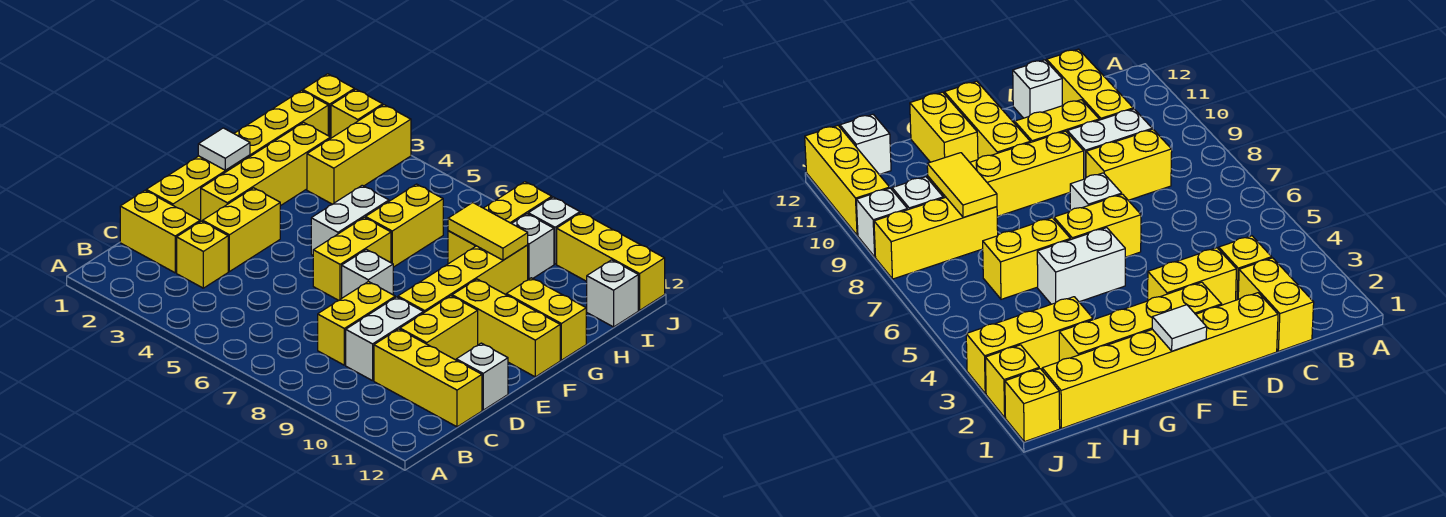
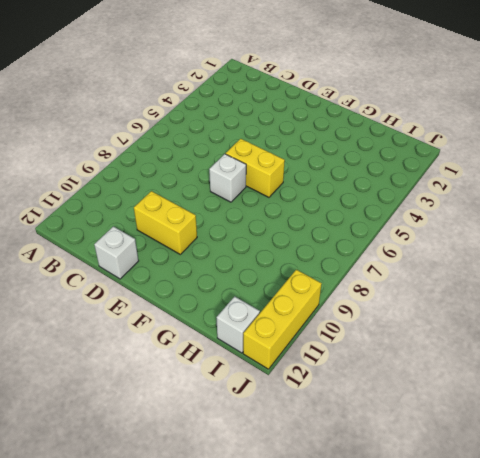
none -> yellow 1x2 brick [120,190,200,273]
none -> yellow 1x1 brick [177,221,228,288]
none -> yellow 1x2 brick [318,281,395,365]

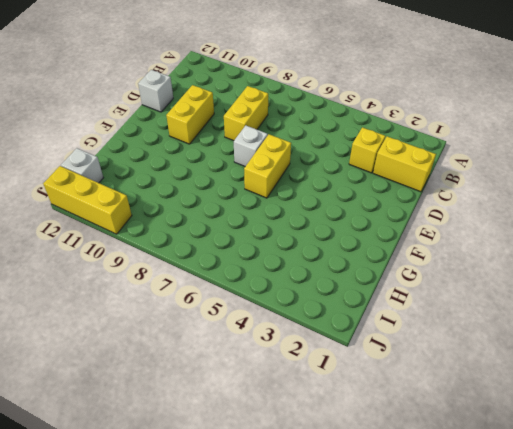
none -> white 1x2 brick [346,297,423,381]
none -> yellow 1x3 brick [374,329,482,427]
none -> yellow 1x6 brick [146,90,328,222]

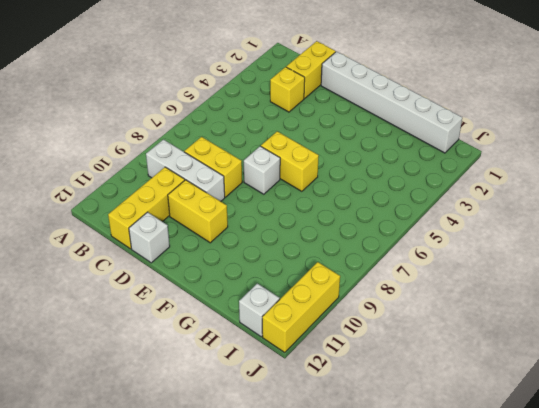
white 1x3 brick [146,140,225,201] -> white 1x2 brick [346,297,423,381]
white 1x6 brick [321,52,462,153] -> yellow 1x6 brick [146,90,328,222]
none -> yellow 1x2 brick [203,188,280,272]
none -> yellow 1x4 brick [201,123,331,221]
none -> yellow 1x4 brick [398,245,528,313]

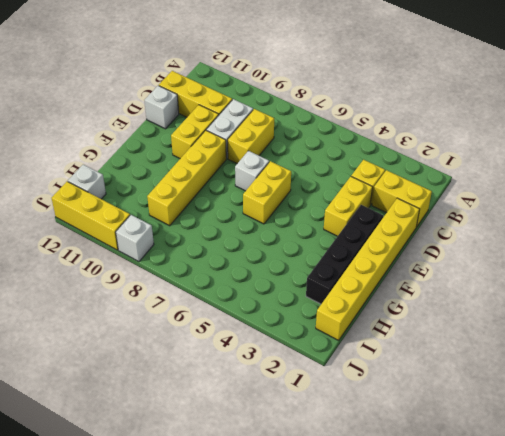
black 1x4 brick [306,205,383,304] -> yellow 1x4 brick [201,123,331,221]
none -> white 1x2 brick [311,185,389,255]
none -> yellow 1x3 brick [452,279,560,377]
none -> yellow 1x2 brick [365,184,443,267]

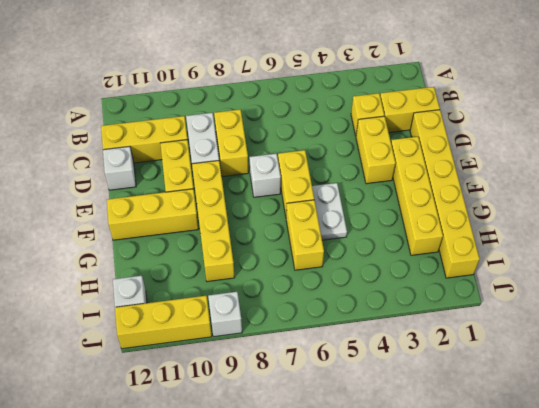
white 1x2 plate [312,183,347,240] -> white 1x2 brick [311,185,389,255]
none -> yellow 1x2 brick [506,278,586,360]
none -> yellow 1x3 brick [307,105,411,204]
none -> yellow 1x3 brick [448,182,552,264]

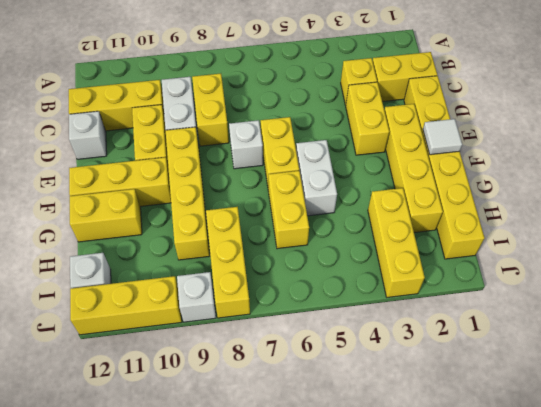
none -> white 1x1 brick [512,214,554,279]
none -> yellow 1x1 brick [303,74,354,137]
none -> yellow 1x1 brick [331,89,383,138]

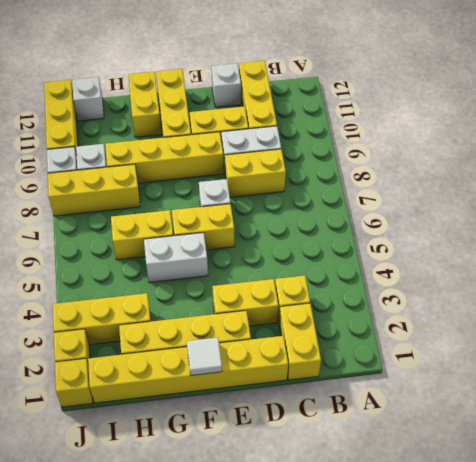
none -> yellow 1x2 tile [448,203,528,260]

